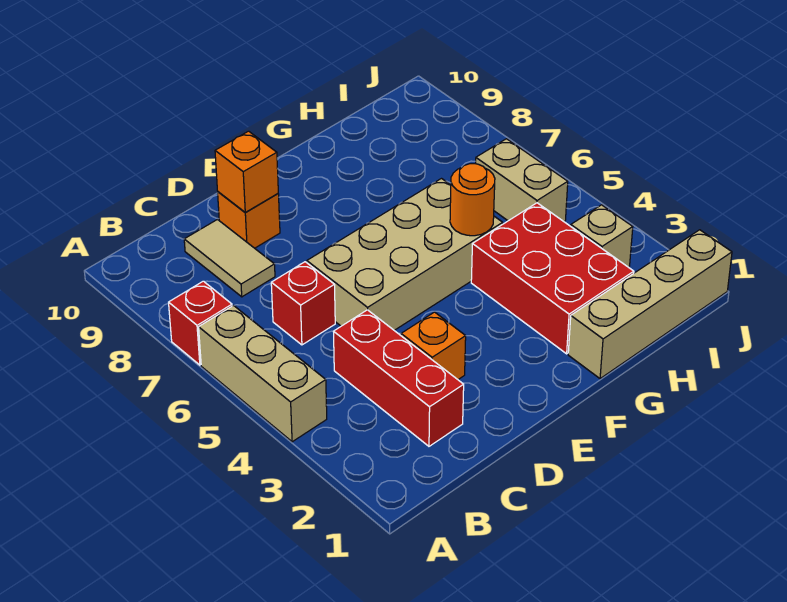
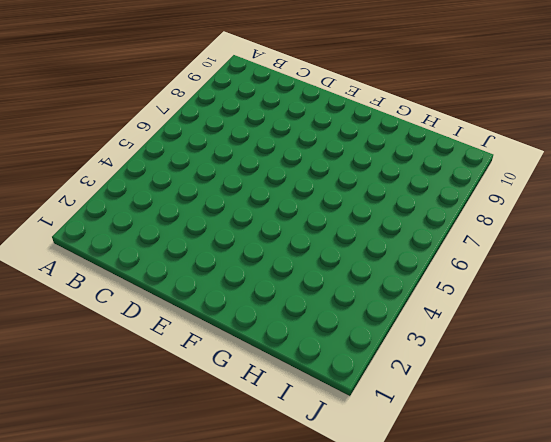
none -> tan 1x3 brick [199,306,327,442]
none -> red 1x1 brick [169,281,232,365]
none -> red 1x3 brick [333,310,464,446]

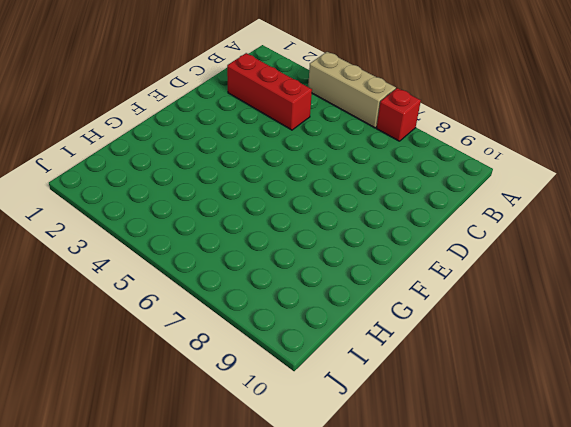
none -> red 1x1 brick [271,262,335,345]
none -> tan 1x2 tile [184,220,275,297]
none -> orange 1x1 brick [401,312,466,379]

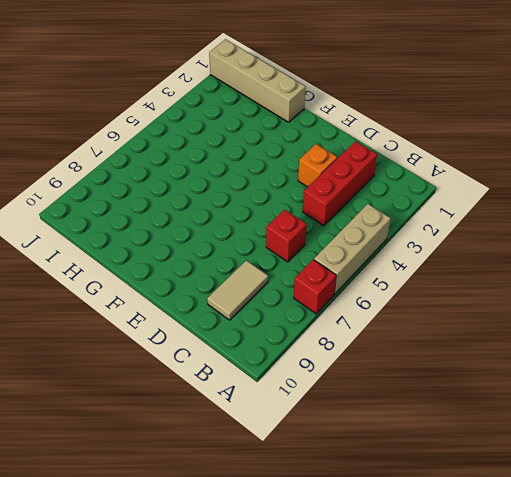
none -> tan 2x4 brick [307,179,503,330]
none -> orange 1x1 brick [218,192,280,248]
none -> red 2x3 brick [471,203,634,354]

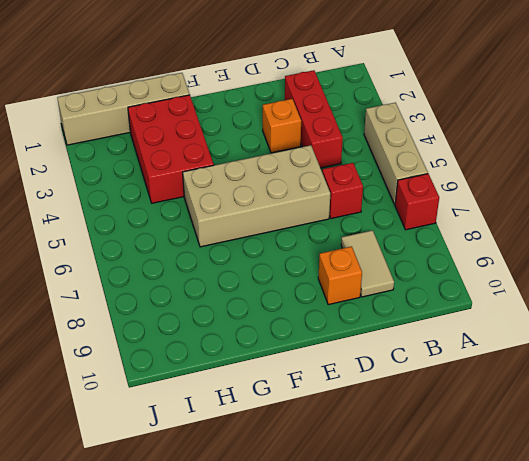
none -> tan 1x1 brick [571,205,633,267]
none -> tan 1x2 brick [476,139,568,222]
none -> orange 1x1 brick [215,131,278,213]

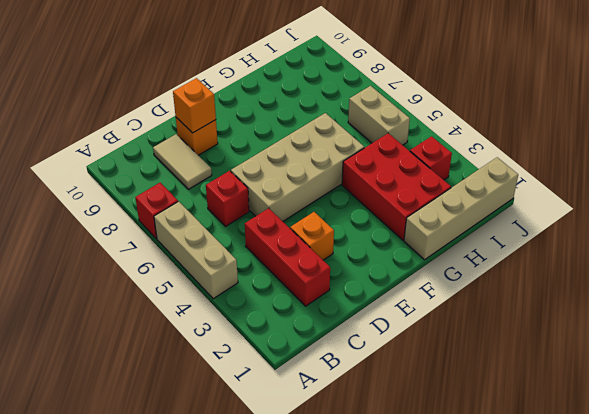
red 1x1 brick [410,136,452,180] -> tan 1x1 brick [571,205,633,267]
none -> orange 1x1 round brick [450,164,495,236]

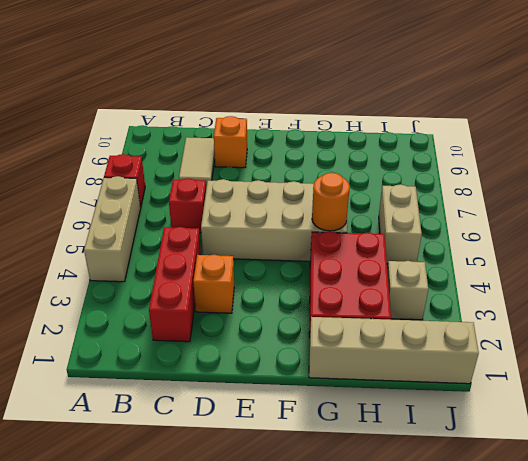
none -> orange 1x1 brick [215,131,278,213]

